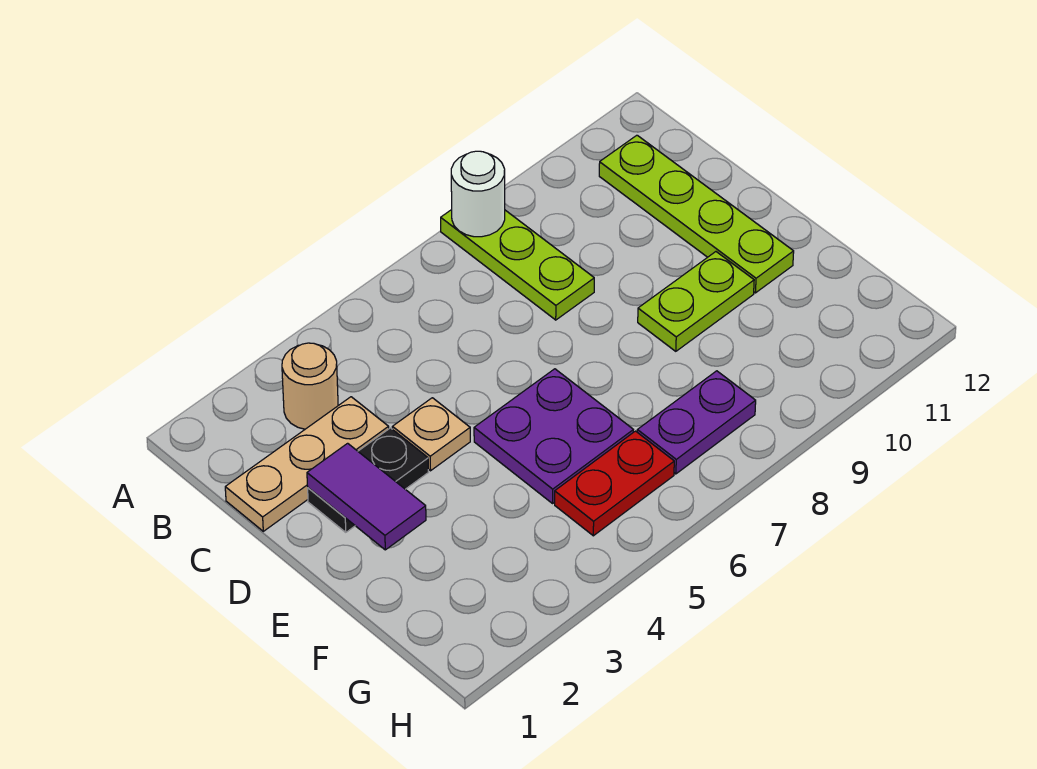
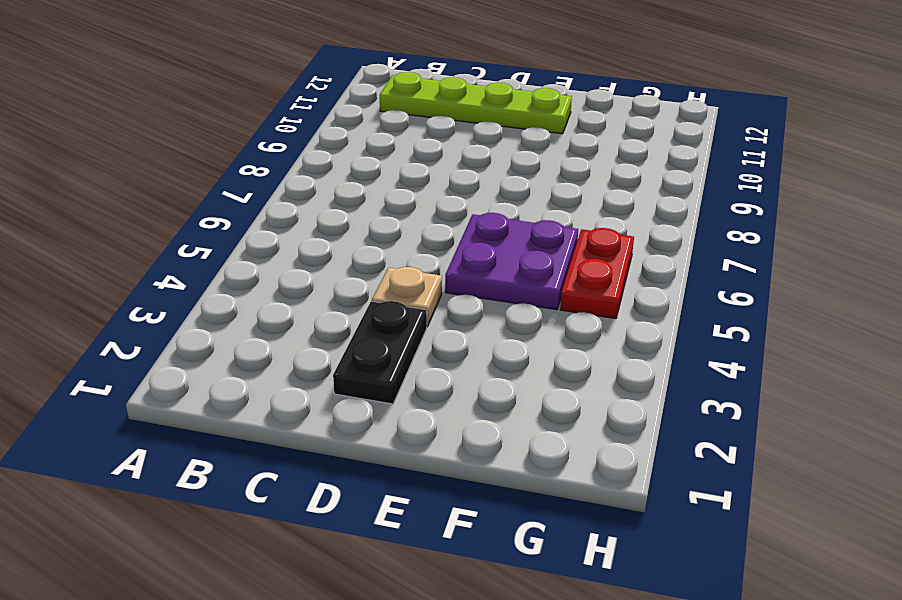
none -> lime 1x3 plate [441,210,594,320]
none -> tan 1x1 round brick [282,343,338,429]
none -> tan 1x3 plate [225,397,389,531]

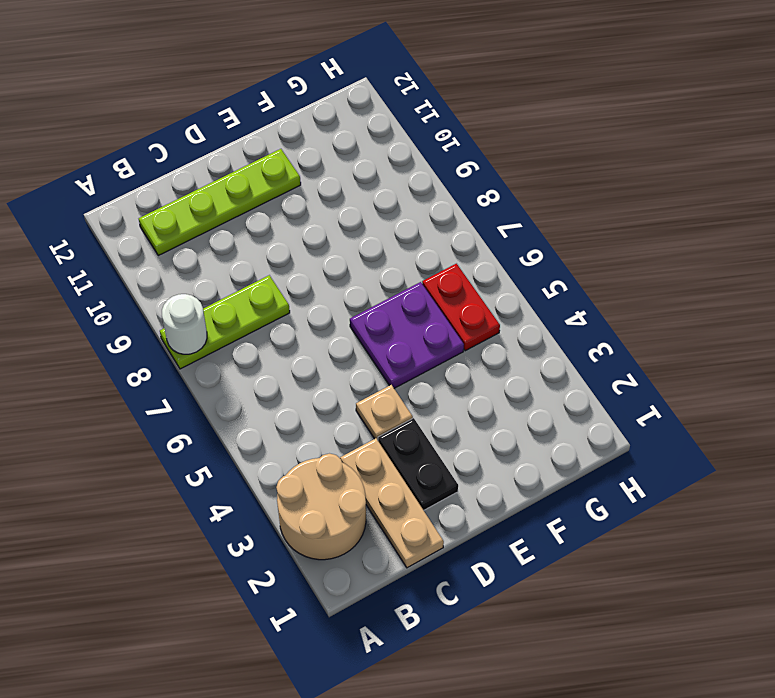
tan 2x2 round brick [276,454,366,560] -> tan 1x1 round brick [282,343,338,429]
none -> lime 1x2 plate [638,252,754,351]
none -> purple 1x2 plate [637,371,756,474]
none -> purple 1x2 tile [307,443,426,550]

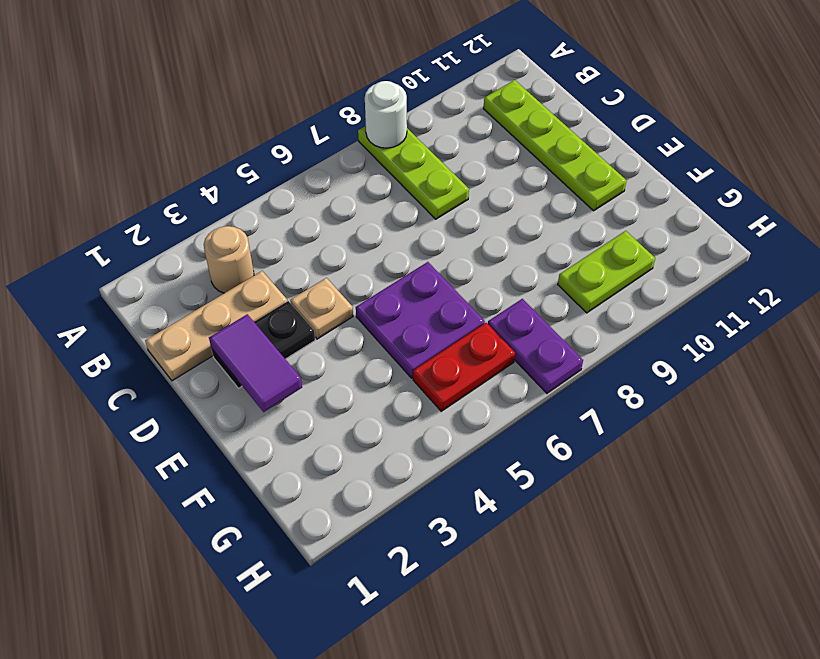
purple 1x2 plate [488,299,583,393] -> purple 1x2 plate turned to [637,371,756,474]
lime 1x2 plate [558,231,655,313] -> lime 1x2 plate moved to [638,252,754,351]

